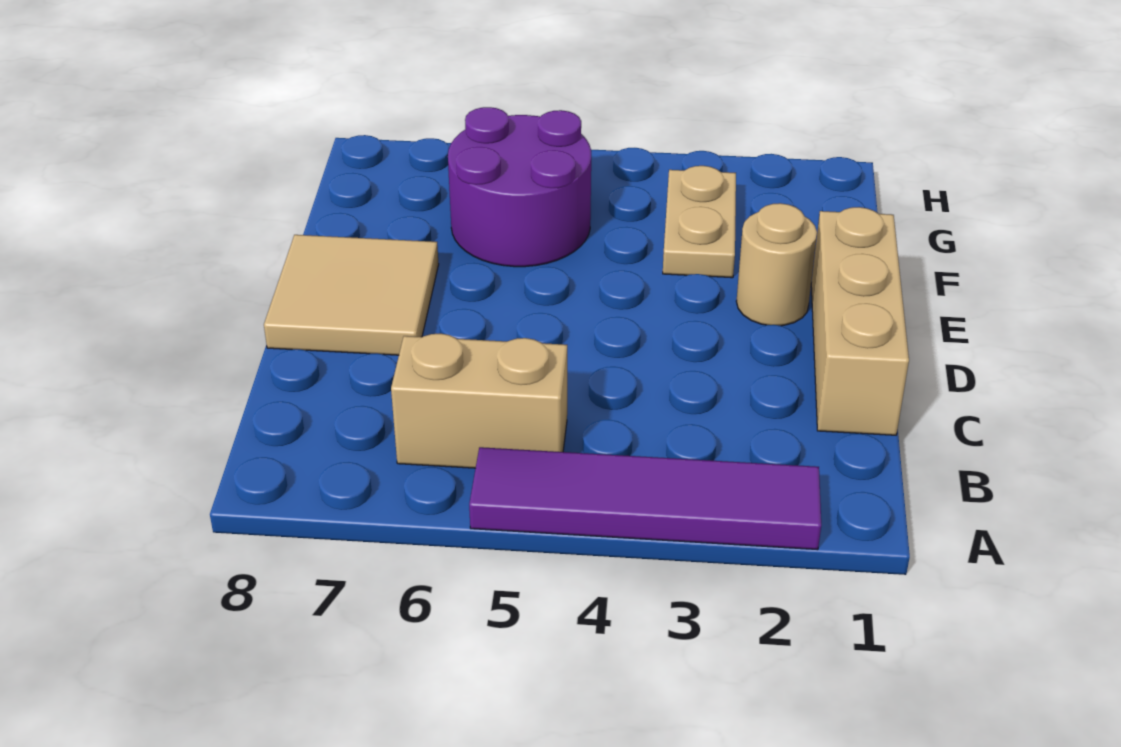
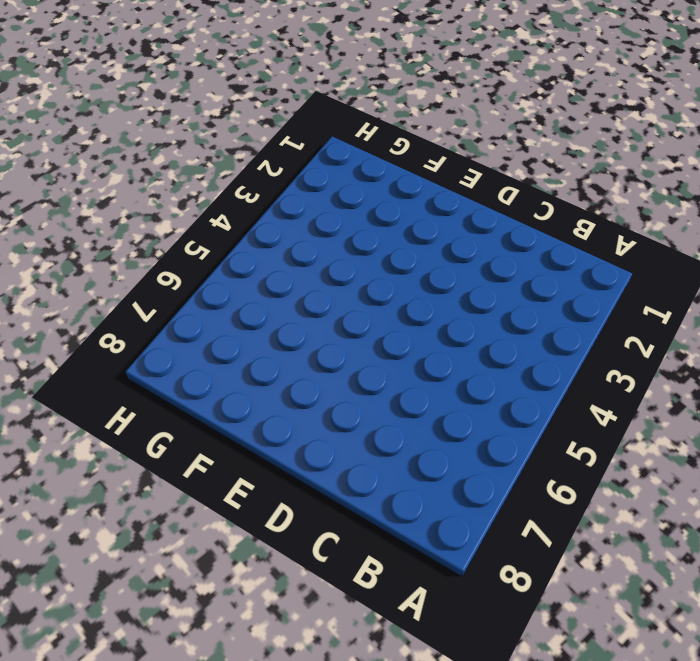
none -> purple 1x4 tile [469,447,821,550]
none -> tan 1x2 brick [391,334,567,468]

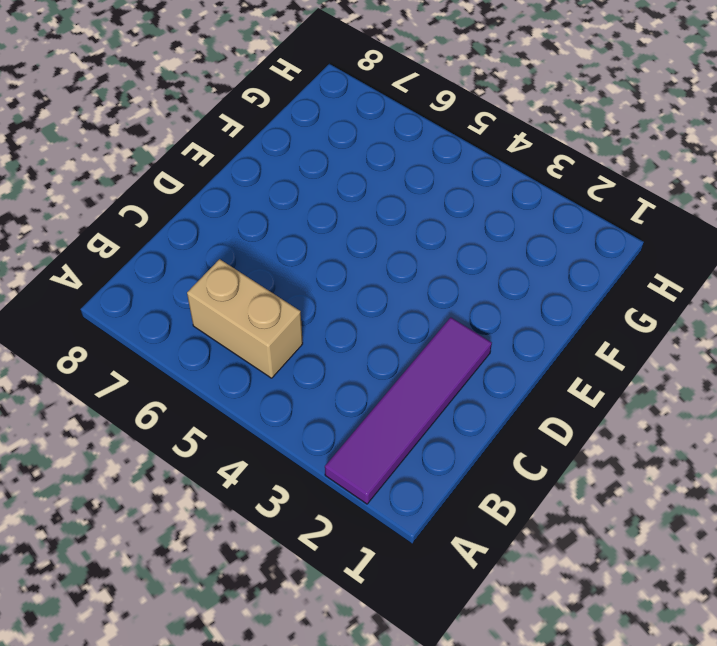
purple 1x4 tile [325,317,492,504] -> purple 1x4 tile turned to [469,447,821,550]
none -> tan 1x3 brick [811,207,909,435]
none -> tan 2x2 tile [264,235,439,355]

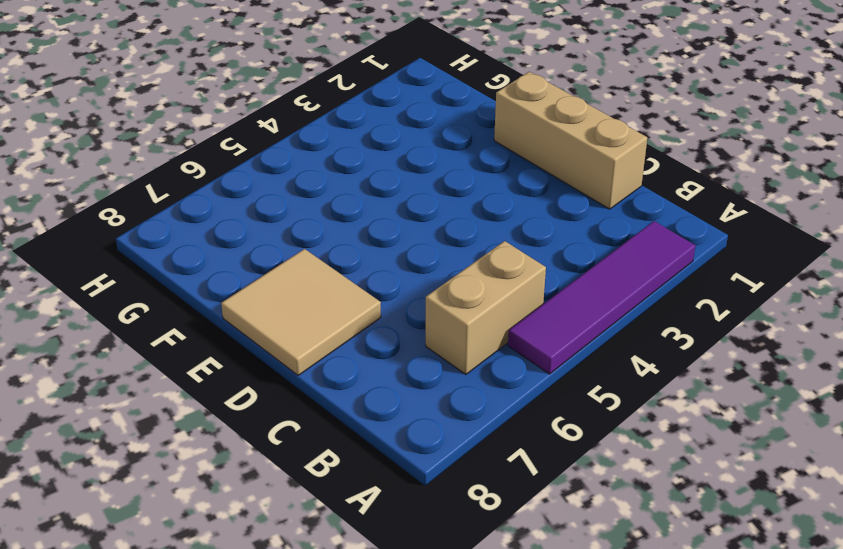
none -> tan 1x1 round brick [736,203,817,326]
none -> tan 1x2 plate [663,166,736,278]

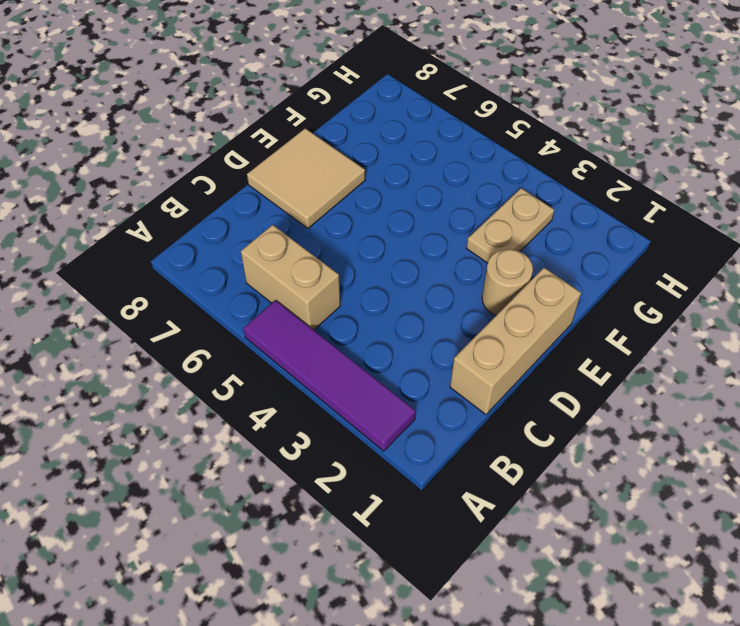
none -> purple 2x2 round brick [448,107,591,267]

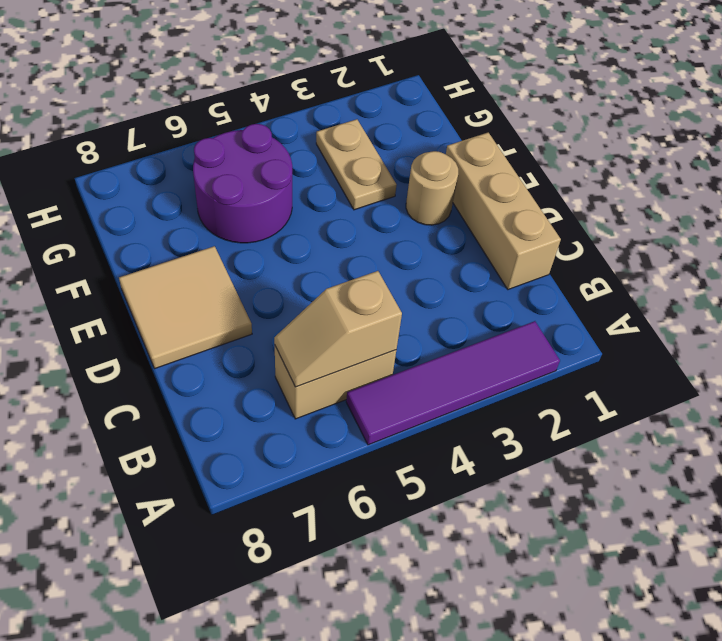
tan 1x2 slope [274,271,402,387] -> none

